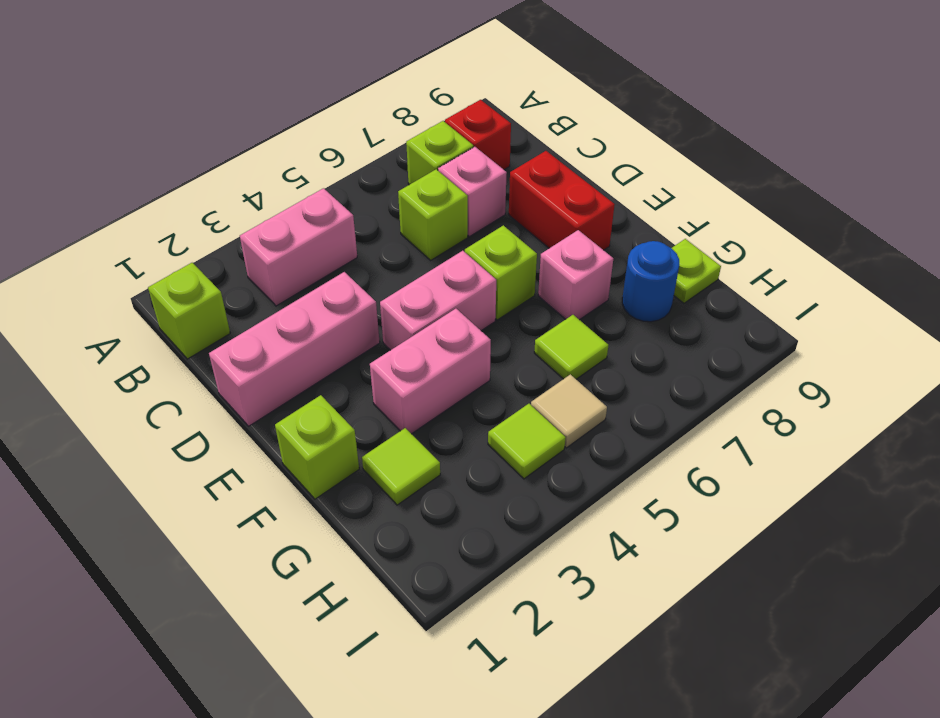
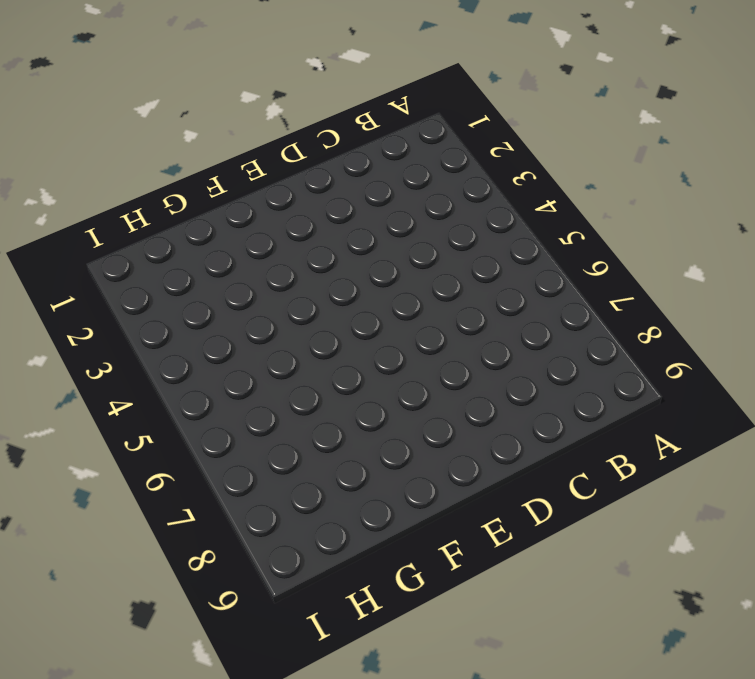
none -> lime 1x1 brick [148,263,230,359]
none -> pink 1x2 brick [240,188,357,306]
none -> lime 1x1 brick [406,121,473,185]

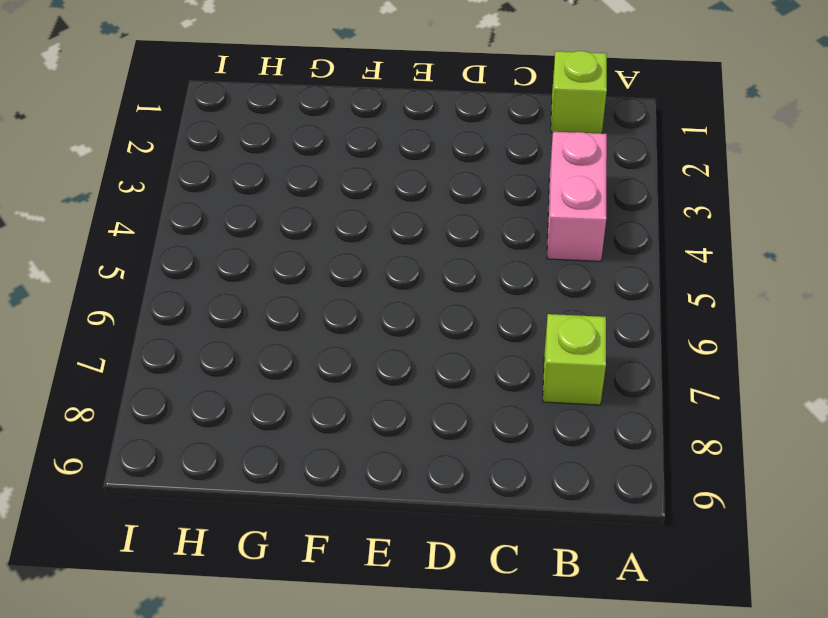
none -> red 1x1 brick [445,100,511,170]
none -> lime 1x1 brick [398,169,468,260]
none -> pink 1x1 brick [438,147,507,237]

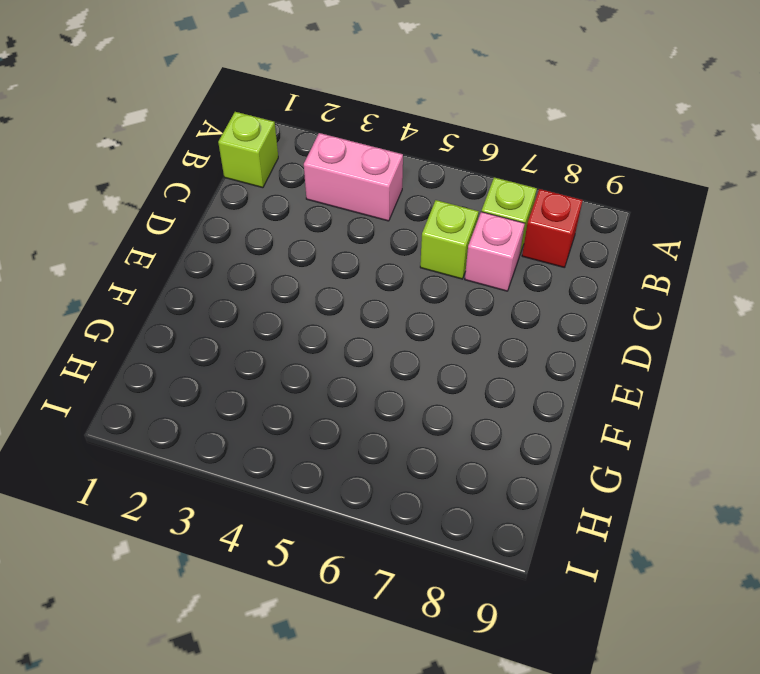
none -> pink 1x3 brick [209,272,380,426]
none -> red 1x2 brick [509,151,615,250]
none -> pink 1x2 brick [380,251,496,350]

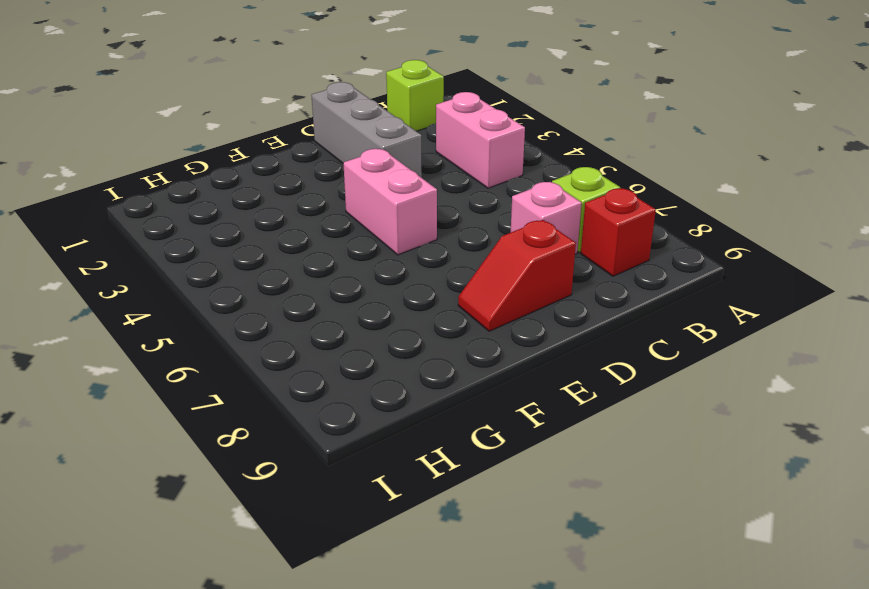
grey 1x3 brick [312,82,422,178] -> pink 1x3 brick [209,272,380,426]
red 1x2 slope [458,220,576,331] -> red 1x2 brick [509,151,615,250]
none -> lime 1x1 brick [398,169,468,260]
none -> lime 1x1 brick [465,225,537,320]
none -> lime 1x1 brick [275,395,359,499]

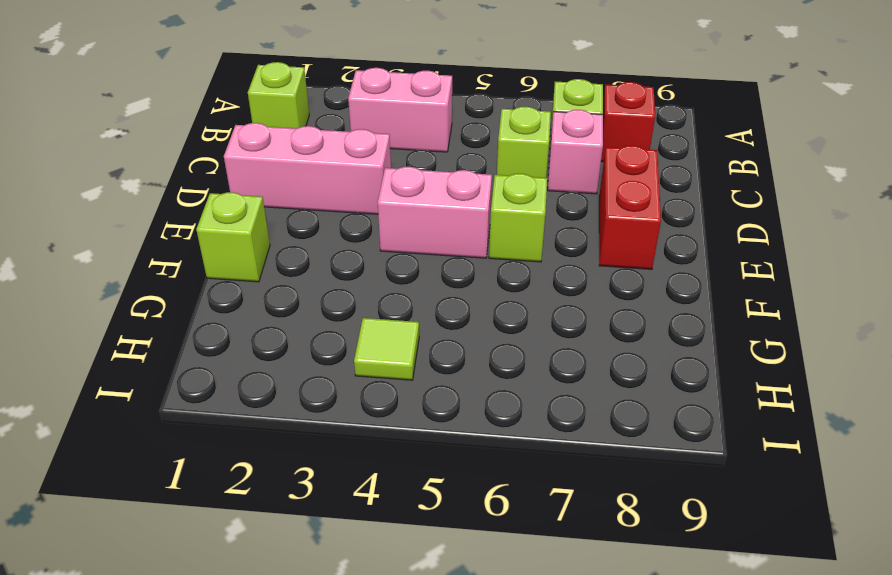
none -> pink 1x2 brick [370,309,491,434]
none -> pink 1x1 brick [538,230,613,320]
none -> lime 1x1 tile [362,428,440,505]

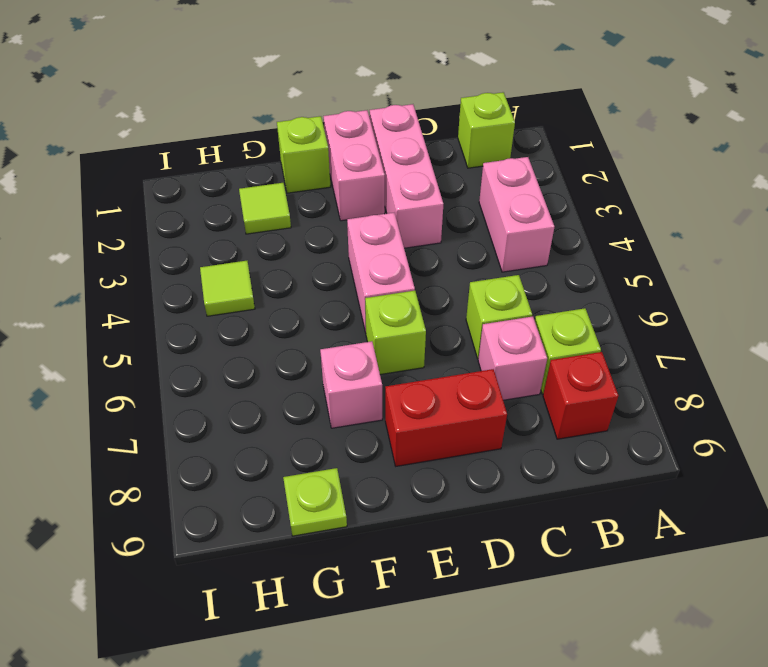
pink 1x2 brick [324,110,385,221] -> pink 1x2 brick moved to [370,309,491,434]
none -> lime 1x1 tile [534,315,608,379]
none -> blue 1x1 round brick [622,241,679,322]
none -> tan 1x1 tile [531,374,607,448]

